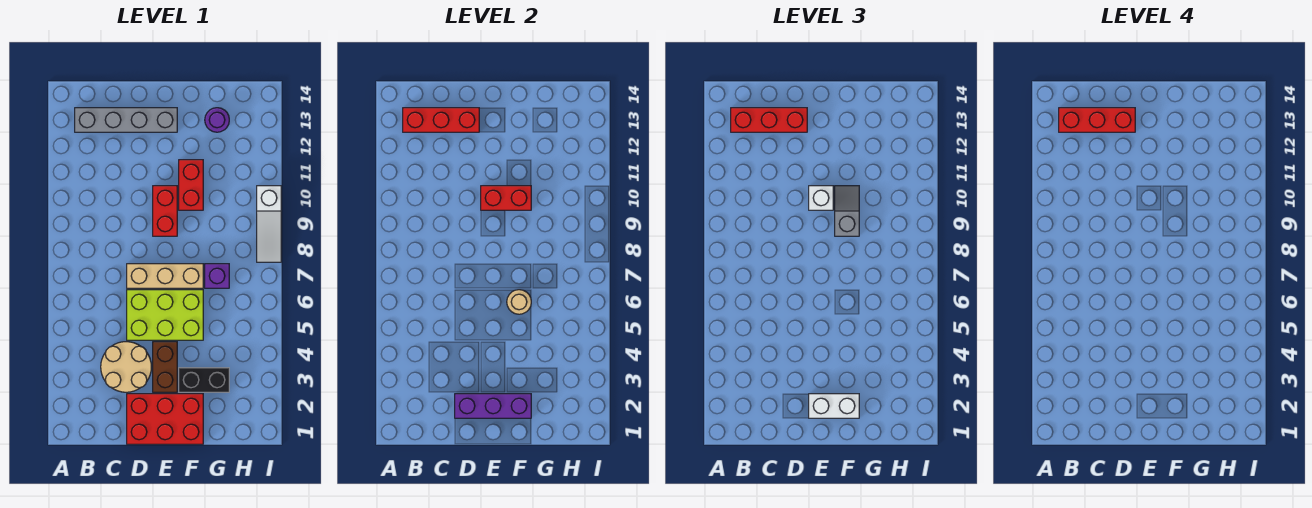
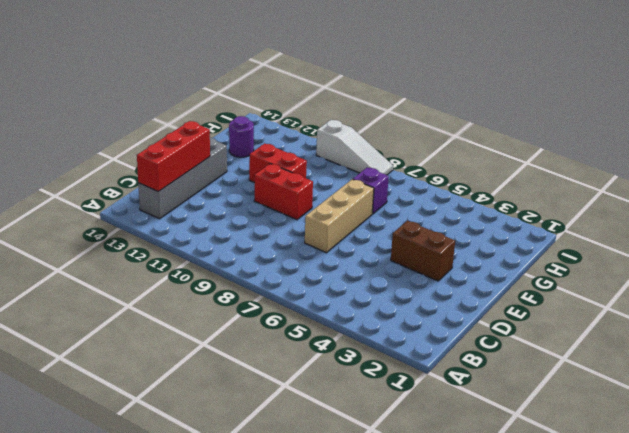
none -> tan 2x2 round brick [101,342,151,392]
none -> red 2x3 brick [127,394,203,444]
none -> lime 2x3 brick [127,290,203,340]

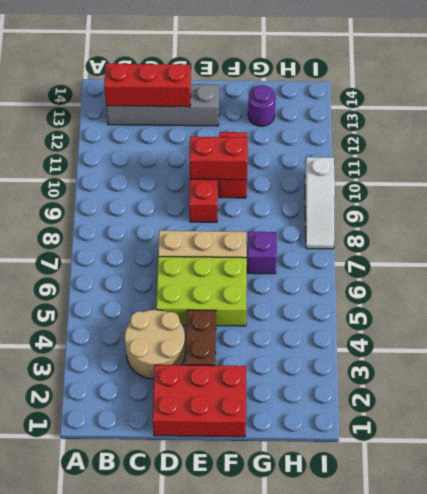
none -> black 1x2 brick [179,368,229,392]
none -> purple 1x3 brick [455,394,531,418]
none -> tan 1x1 round brick [507,290,531,314]

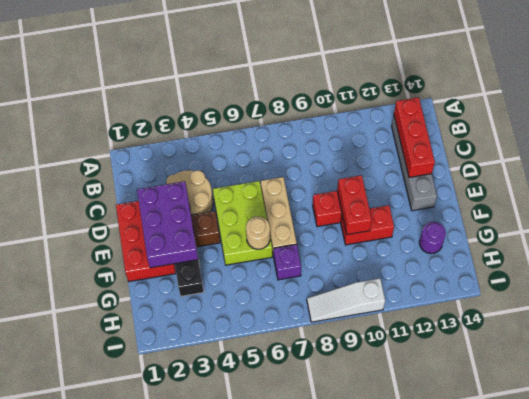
purple 2x3 brick [137,181,198,268] -> purple 1x3 brick [455,394,531,418]
none -> red 1x3 brick [731,108,807,132]
none -> white 1x2 brick [809,394,859,418]
none -> white 1x1 brick [809,186,833,210]

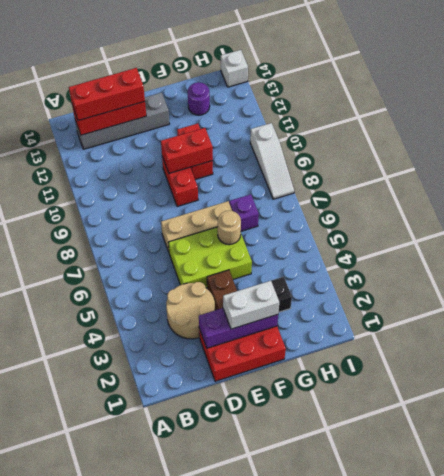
white 1x1 brick [221,50,248,87] -> white 1x1 brick moved to [809,186,833,210]
none -> grey 1x2 slope [835,186,859,236]
none -> red 1x3 brick [1059,108,1135,132]

